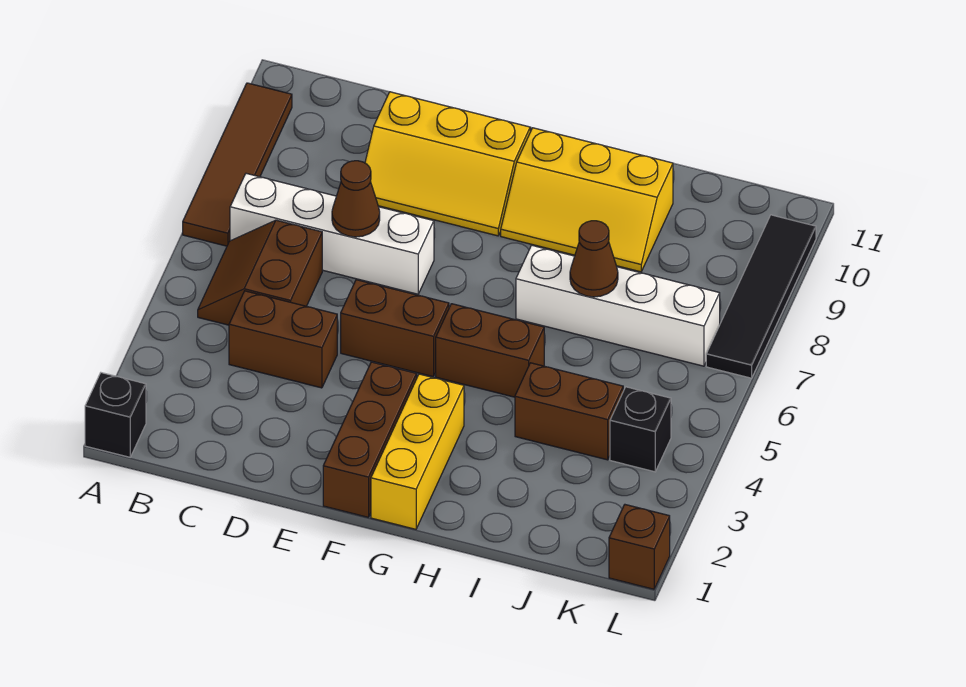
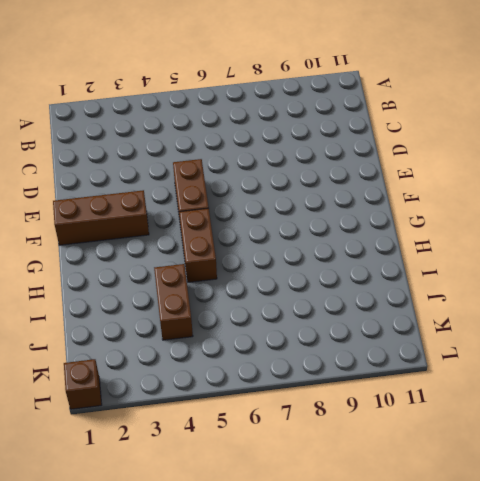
none -> black 1x1 brick [85,373,146,457]
none -> brown 1x4 tile [183,83,292,246]
none -> brown 2x2 slope [198,220,322,325]

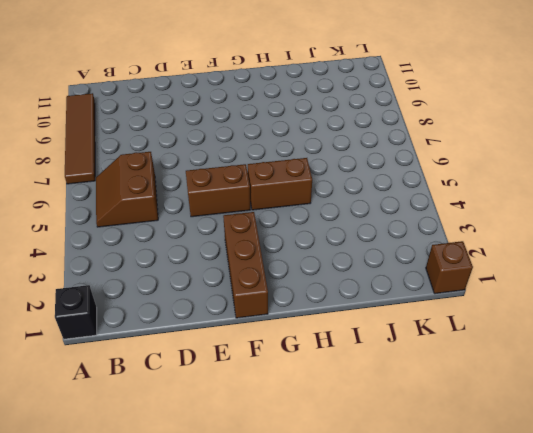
none -> white 1x4 brick [230,173,434,294]
none -> brown 1x2 brick [229,291,337,388]
none -> yellow 2x3 slope [365,92,530,236]

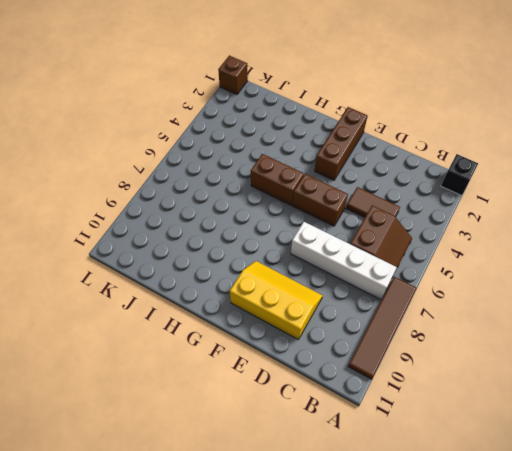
brown 1x2 tile [346,187,400,217] -> brown 1x2 brick [229,291,337,388]
none -> yellow 1x3 brick [371,374,464,529]
none -> yellow 2x3 slope [501,128,673,272]
none -> white 1x4 brick [516,245,720,366]

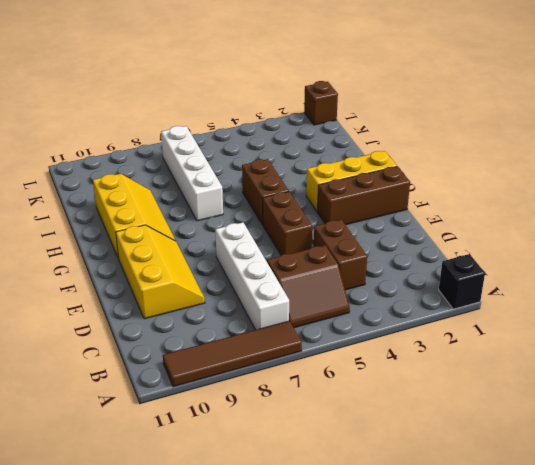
none -> brown 1x2 brick [515,363,623,460]
none -> black 1x1 brick [610,387,671,472]
none -> black 1x4 tile [706,215,816,378]

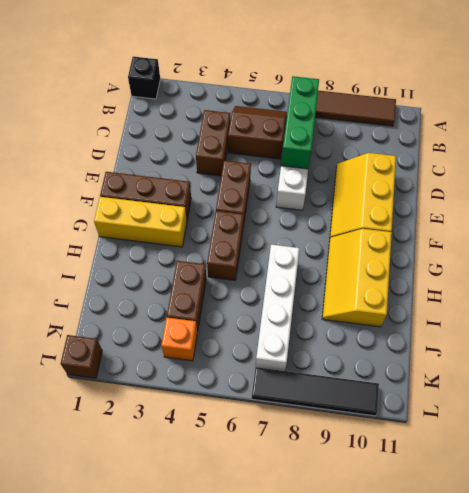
green 1x3 brick [281,76,319,169] -> brown 1x1 cone [332,161,380,237]
orange 1x1 brick [161,318,197,361] -> black 1x1 brick [610,387,671,472]
none -> brown 1x1 cone [570,221,618,297]

